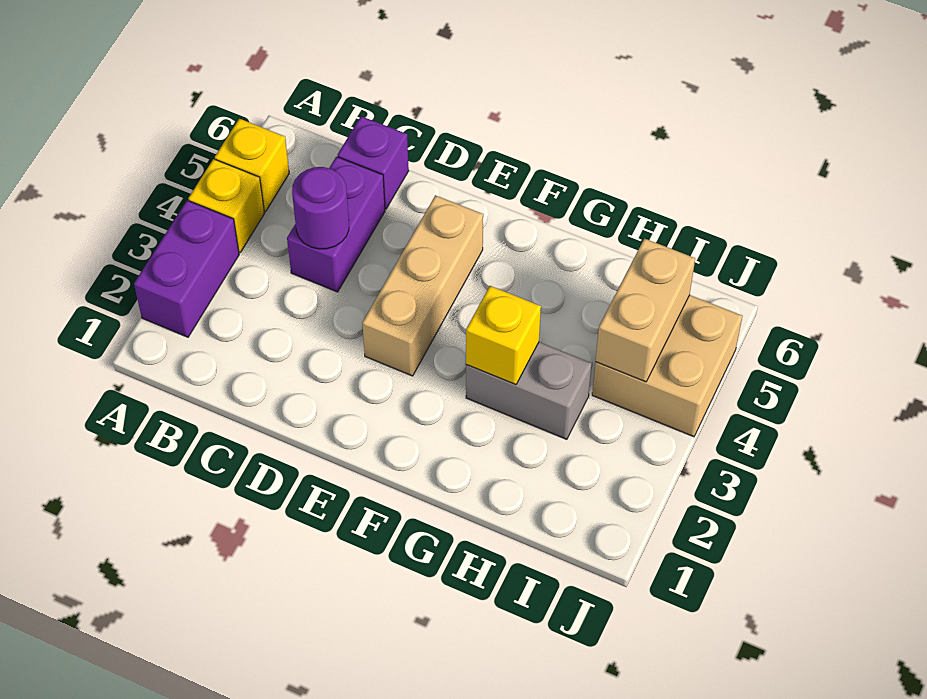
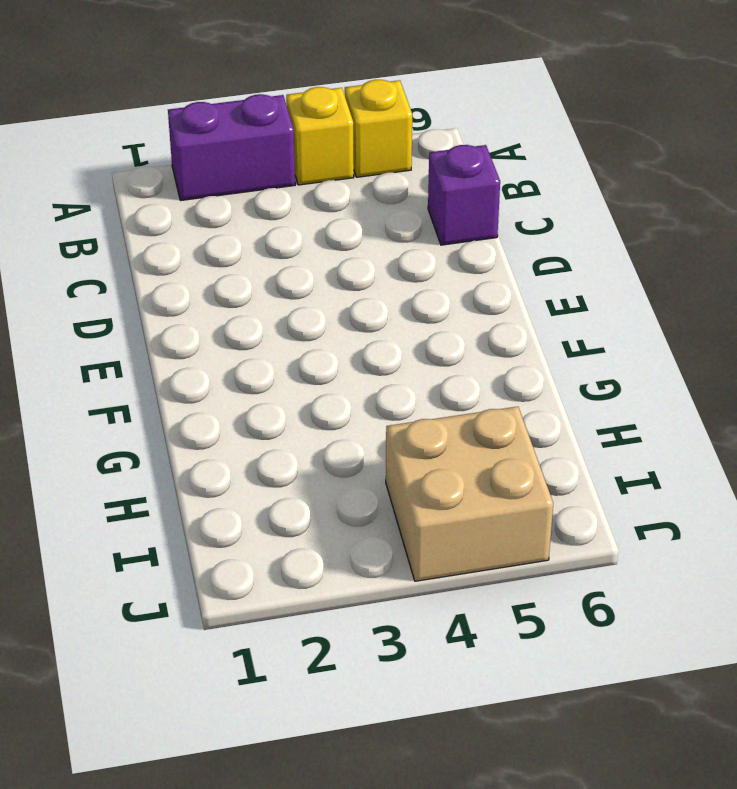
none -> purple 1x2 brick [287,157,385,292]
none -> tan 1x3 brick [362,195,483,376]

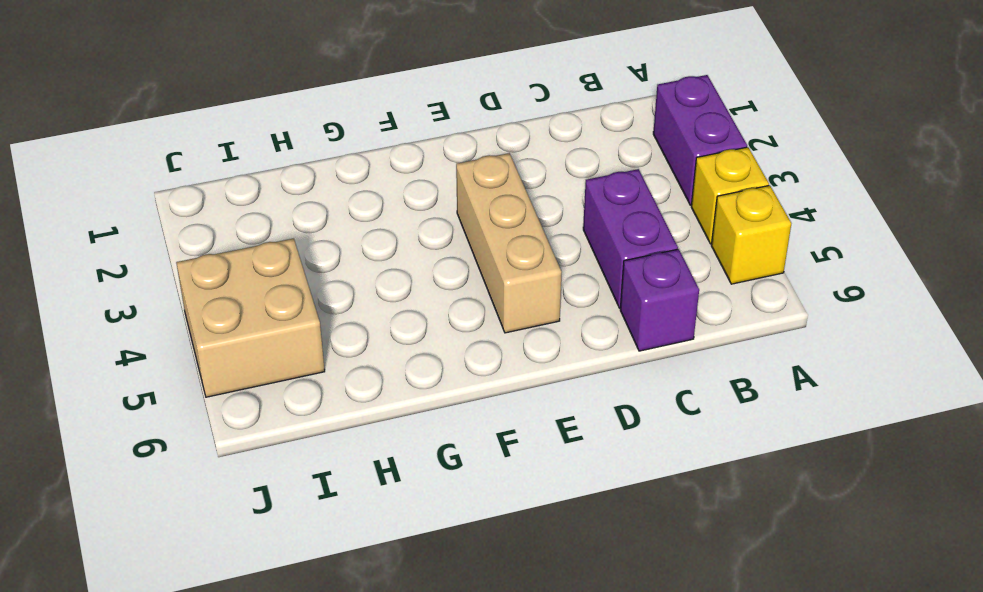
none -> grey 1x2 brick [466,342,592,439]
none -> purple 1x1 round brick [292,167,349,249]

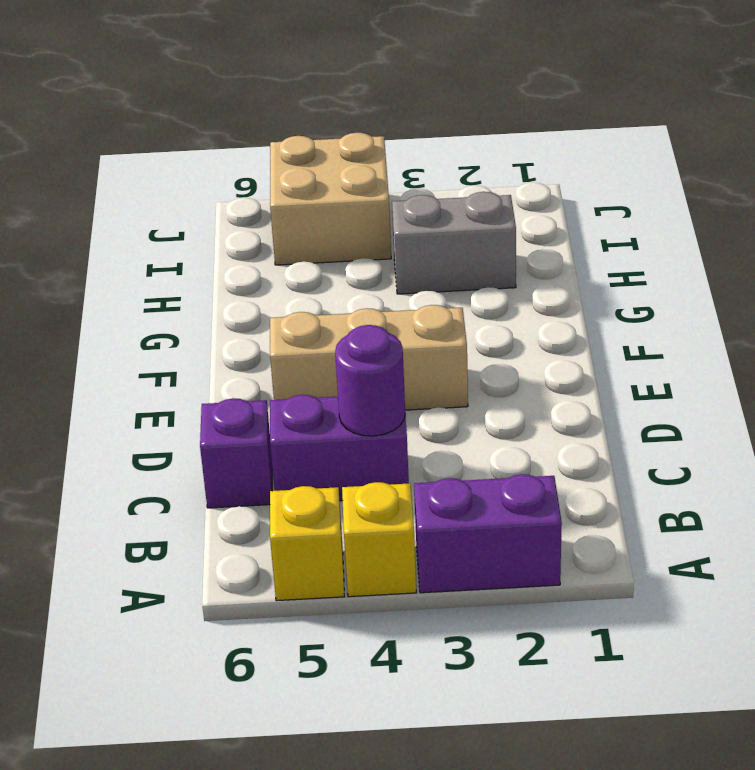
grey 1x2 brick [392,192,516,294] -> grey 1x2 brick turned to [466,342,592,439]
none -> yellow 1x1 brick [466,286,541,385]
none -> tan 1x2 brick [596,238,695,382]

